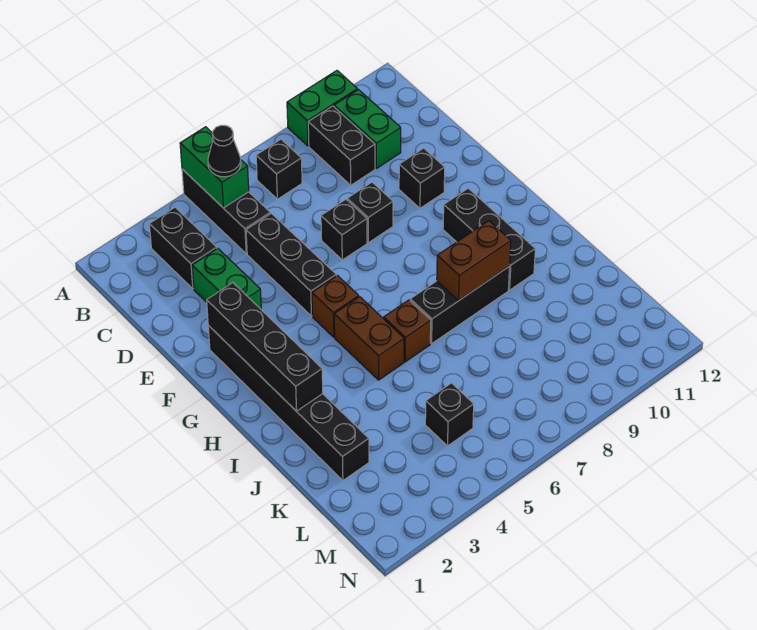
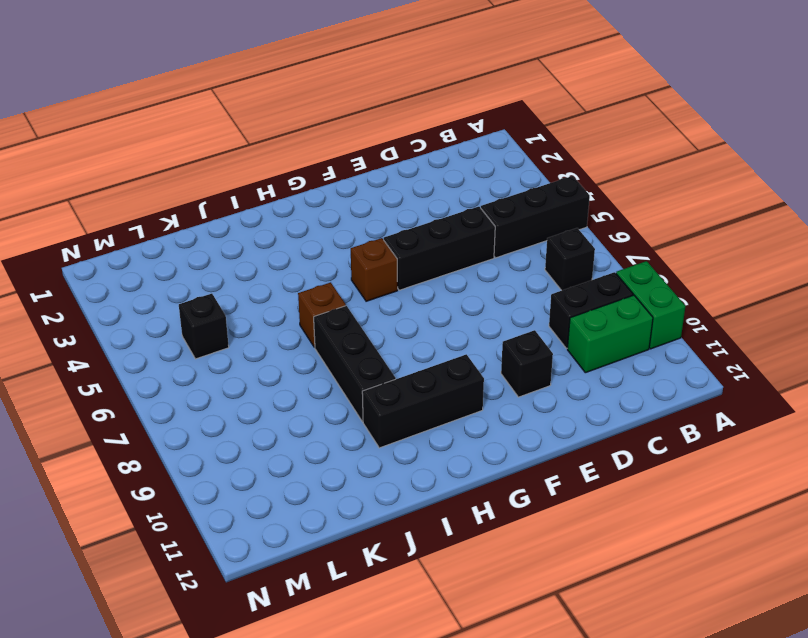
none -> black 1x2 brick [149,207,217,289]
none -> green 1x2 brick [192,248,261,309]
none -> black 1x1 brick [321,199,367,260]

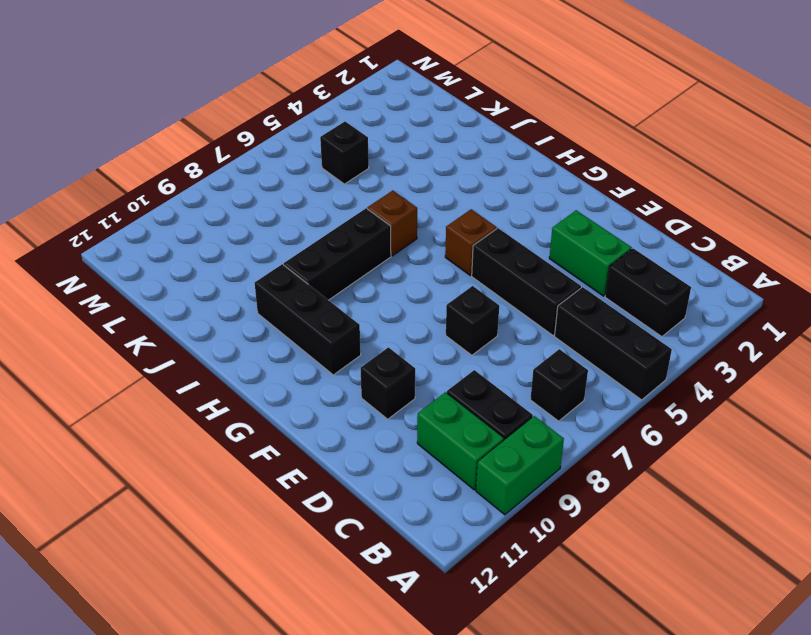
none -> black 1x1 brick [347,182,393,243]
none -> black 1x6 brick [208,326,369,480]
none -> brown 1x2 brick [334,297,404,380]

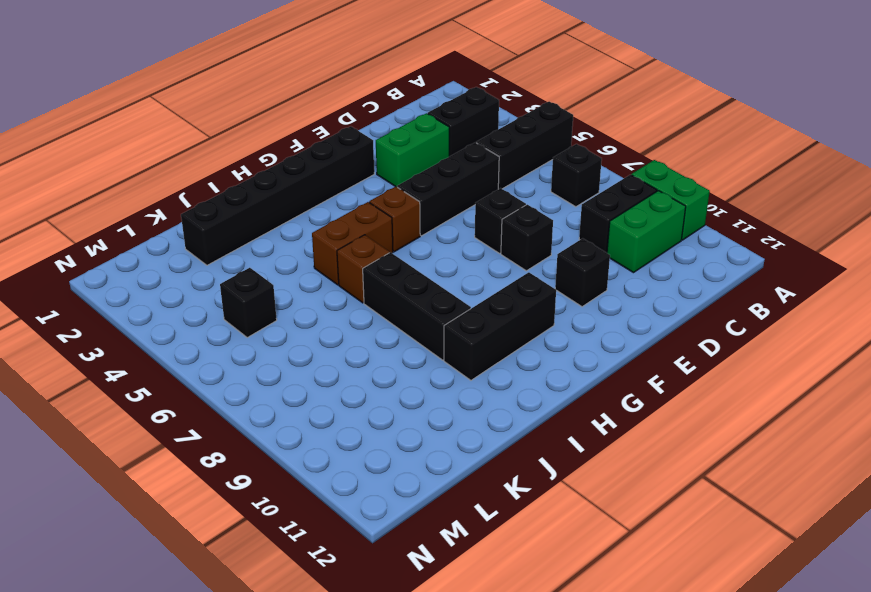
none -> green 1x2 brick [180,127,249,208]
none -> black 1x4 brick [207,283,323,411]
none -> brown 1x2 brick [437,221,511,300]

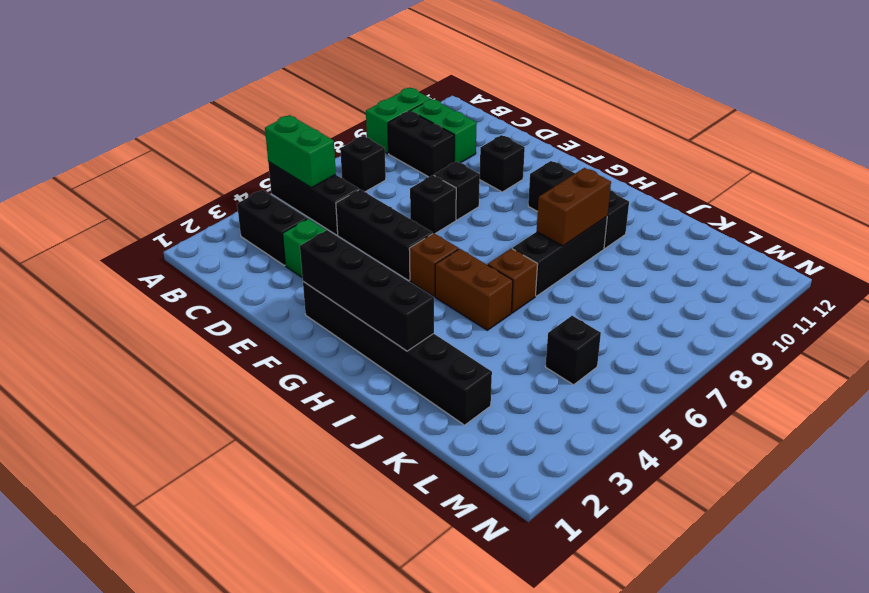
none -> black 1x1 cone [208,125,241,177]

